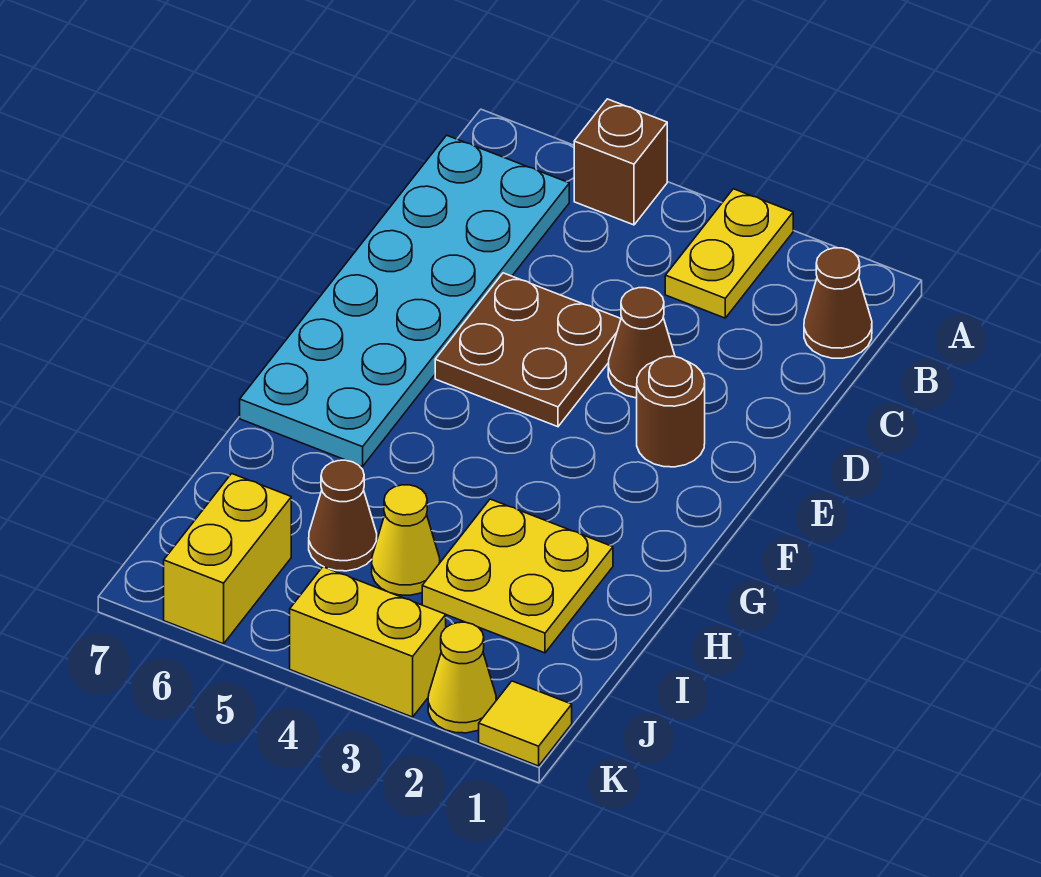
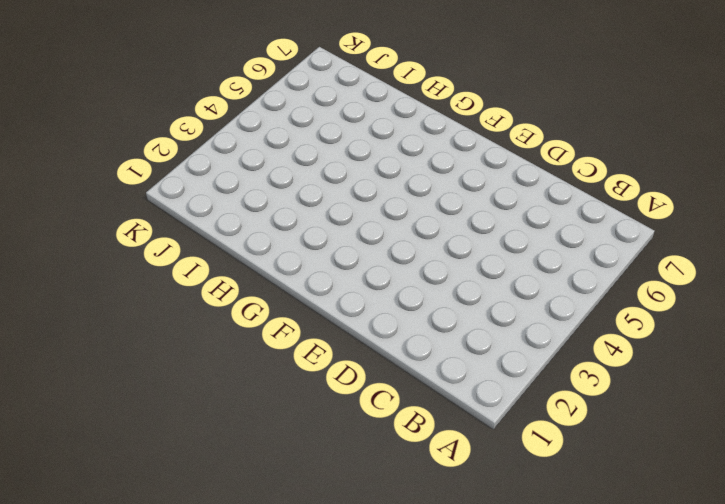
none -> yellow 1x2 plate [665,189,793,318]
none -> brown 1x1 brick [574,99,667,225]
none -> brown 1x1 cone [804,248,872,358]

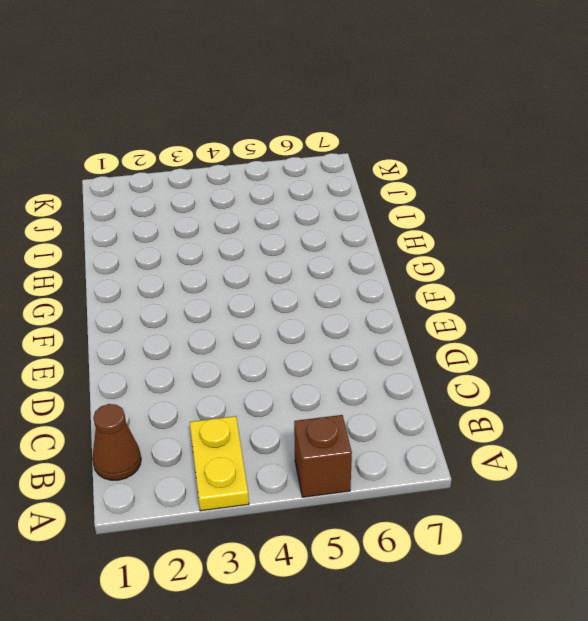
none -> cyan 2x6 plate [240,135,569,466]
none -> brown 1x1 cone [608,288,675,398]
none -> brown 2x2 plate [435,273,621,427]

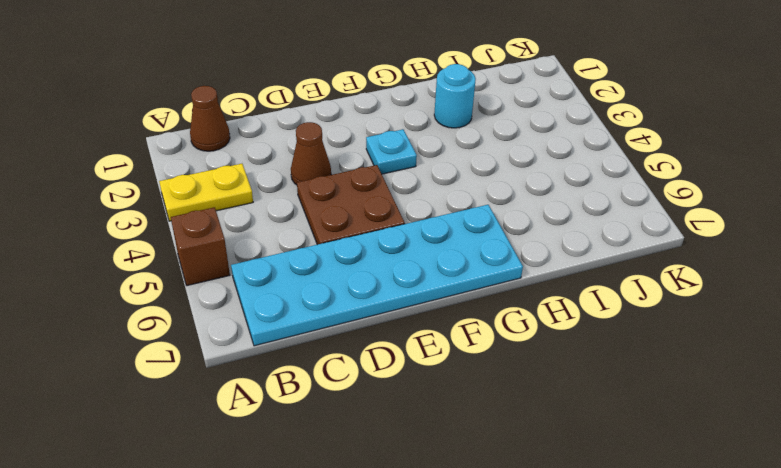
cyan 1x1 plate [366,129,417,174] -> none
cyan 1x1 round brick [434,64,476,128] -> yellow 2x2 plate [422,499,613,653]
none -> brown 1x1 round brick [637,356,705,467]
none -> yellow 1x1 cone [372,485,440,595]
none -> brown 1x1 cone [309,460,377,571]

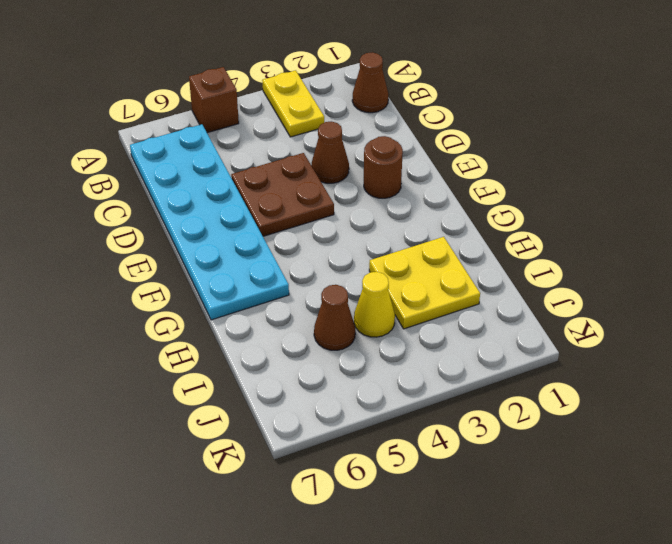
none -> yellow 1x2 brick [164,474,291,644]
none -> yellow 1x1 tile [479,681,572,766]
none -> yellow 1x1 cone [428,622,496,733]

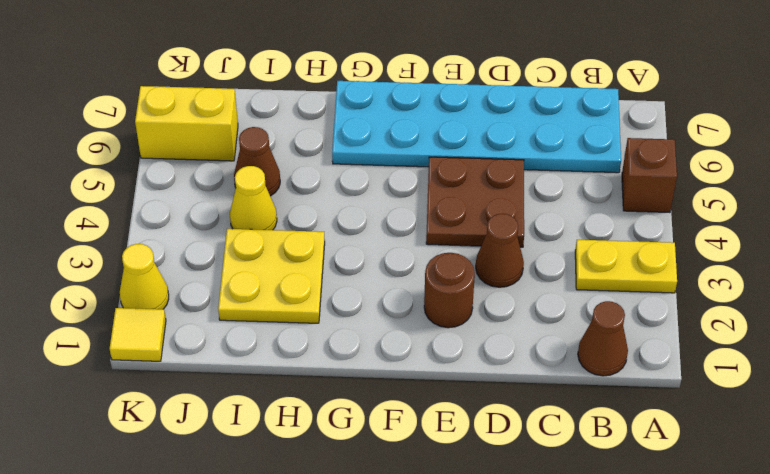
none -> yellow 1x2 brick [290,567,446,717]

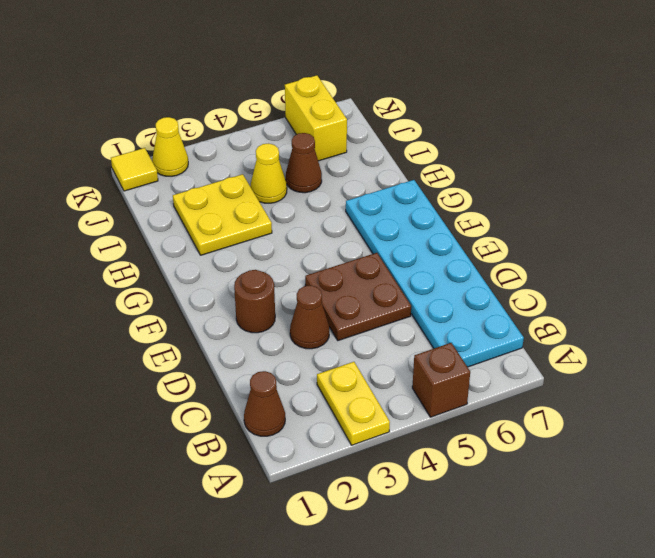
none -> yellow 1x2 brick [290,567,446,717]

